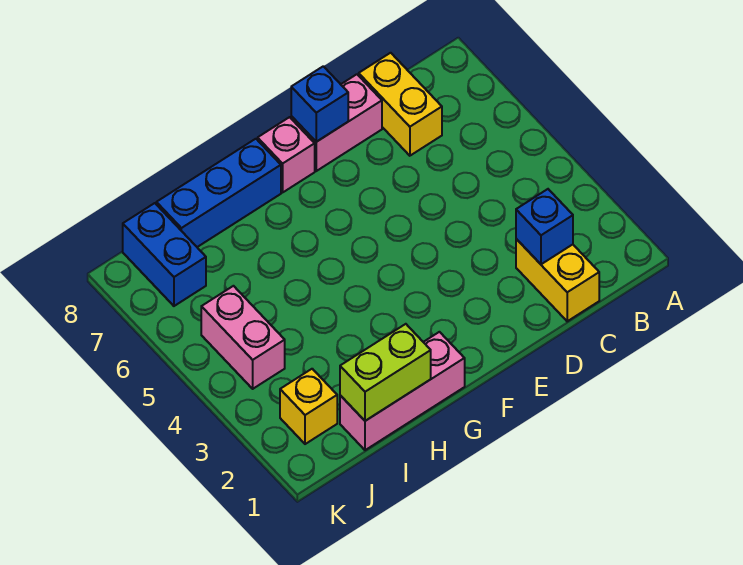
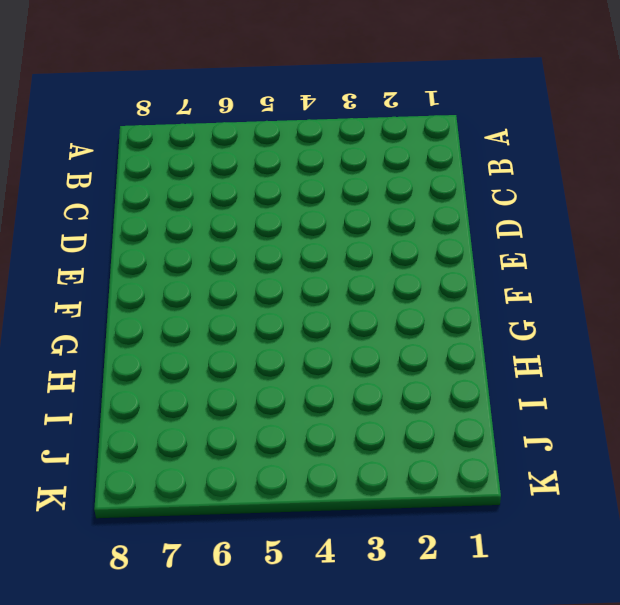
none -> yellow 1x2 brick [516,239,599,321]
none -> yellow 1x2 brick [359,53,442,156]
none -> pink 1x2 brick [291,74,382,171]

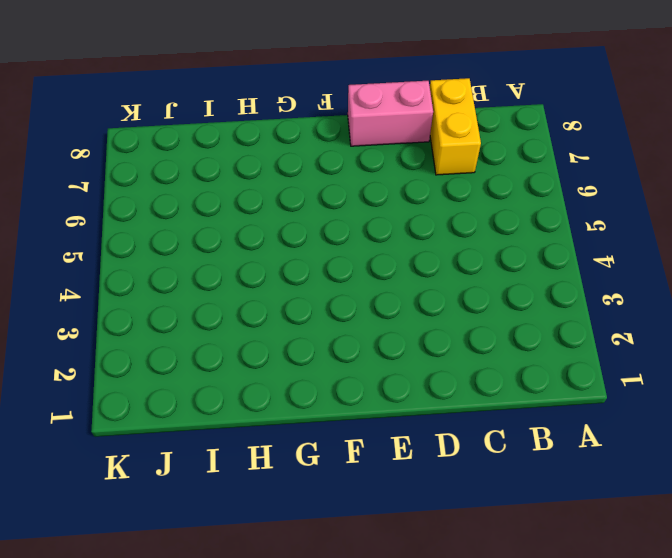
none -> yellow 1x2 brick [516,239,599,321]
none -> pink 1x1 brick [258,117,315,192]
none -> pink 1x3 brick [340,332,465,450]

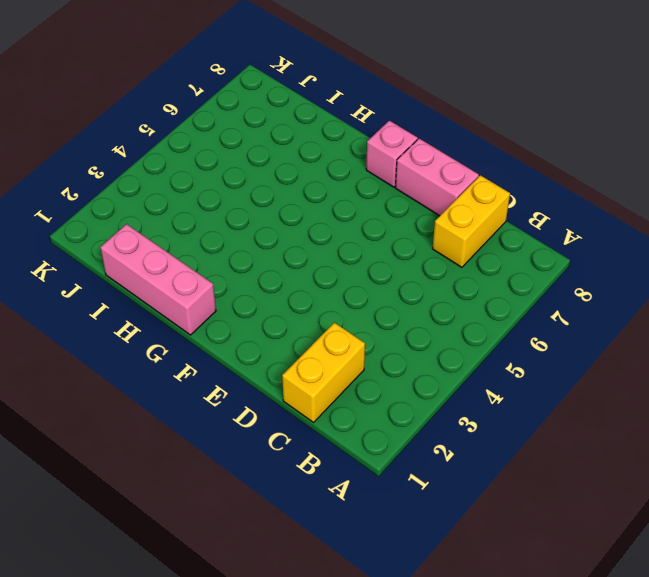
none -> blue 1x3 brick [156,139,281,247]
none -> yellow 1x1 brick [280,369,337,444]
none -> pink 1x2 brick [201,286,285,389]

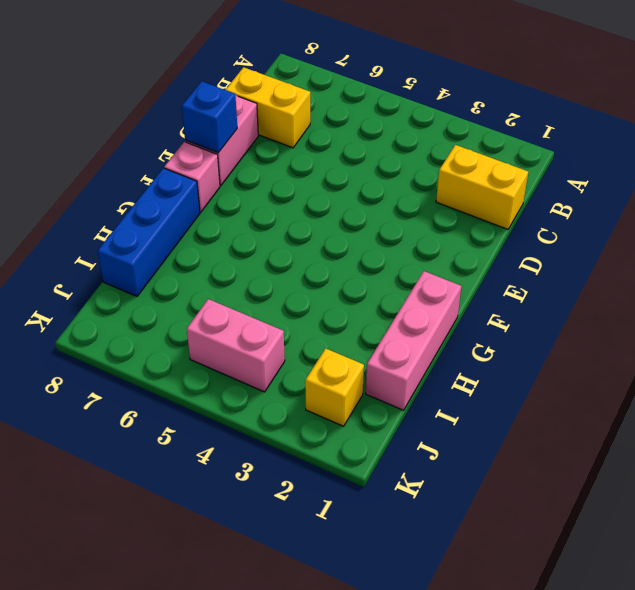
none -> blue 1x2 brick [123,203,206,306]
none -> blue 1x1 brick [516,189,573,264]
none -> lime 1x2 brick [340,324,431,421]

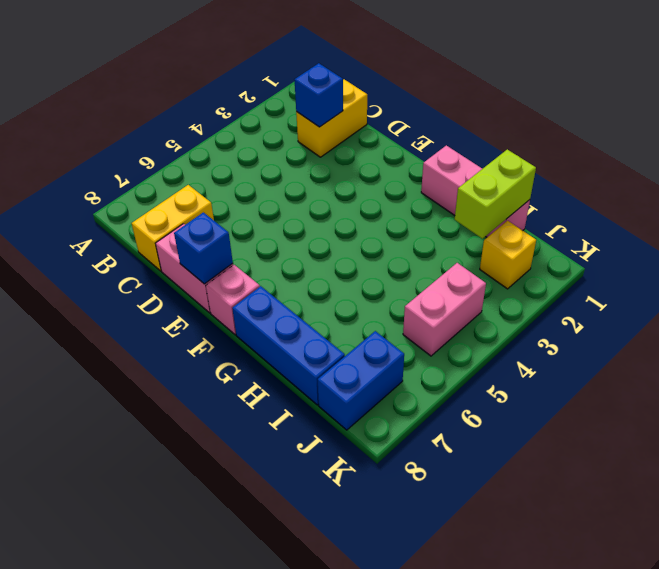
lime 1x2 brick [455,149,536,239] -> lime 1x2 brick turned to [340,324,431,421]

